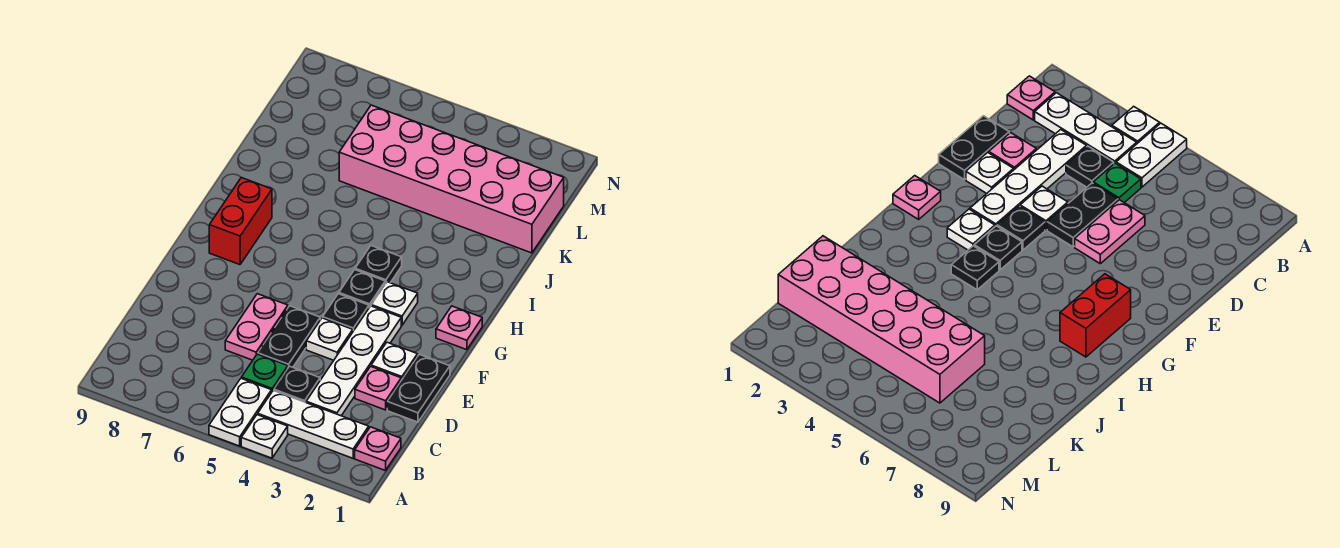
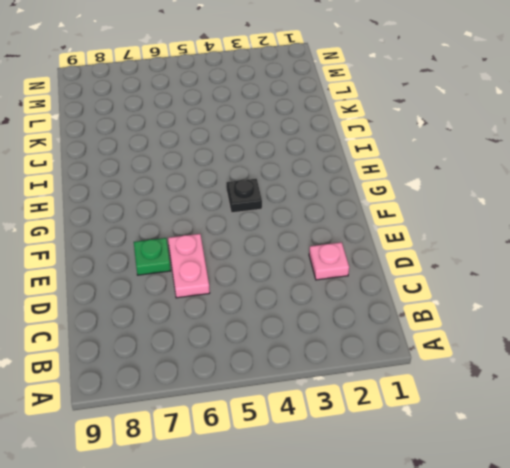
green 1x1 plate [134,238,171,275] -> green 1x1 plate moved to [241,354,288,391]
none -> white 1x1 plate [241,415,288,458]
none -> white 1x2 plate [209,378,272,446]
none -> pink 1x1 plate [355,427,401,471]

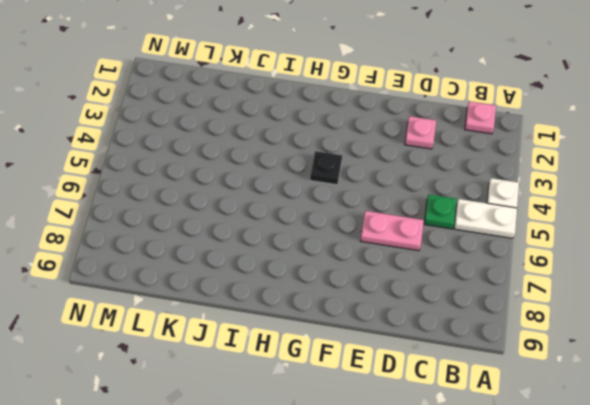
none -> white 1x3 plate [258,390,369,458]
none -> white 1x4 plate [306,306,401,416]
none -> black 1x1 plate [274,366,320,402]

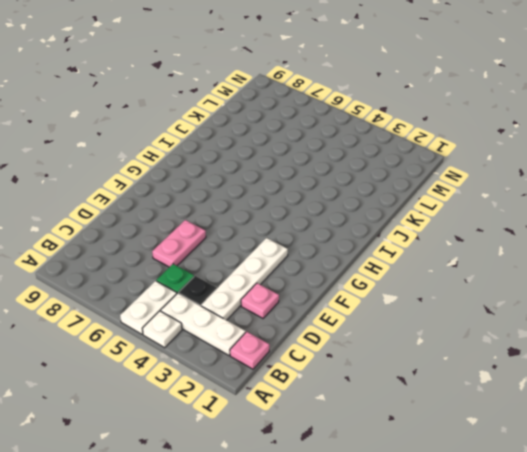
none -> black 1x2 plate [387,354,450,422]
none -> black 1x2 plate [258,306,320,367]
none -> white 1x1 plate [371,342,418,380]

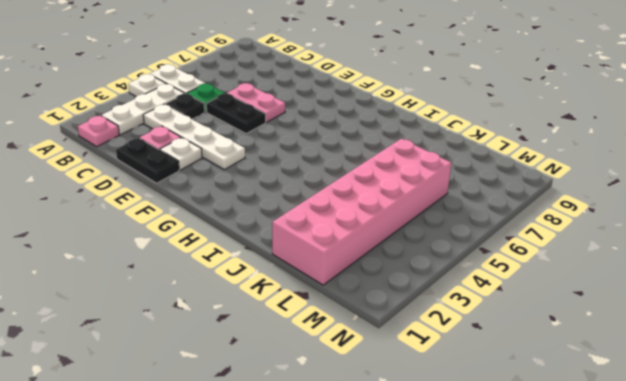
none -> white 1x1 plate [306,318,353,360]
none -> black 1x1 plate [323,294,369,331]
none -> pink 1x1 plate [436,306,482,350]

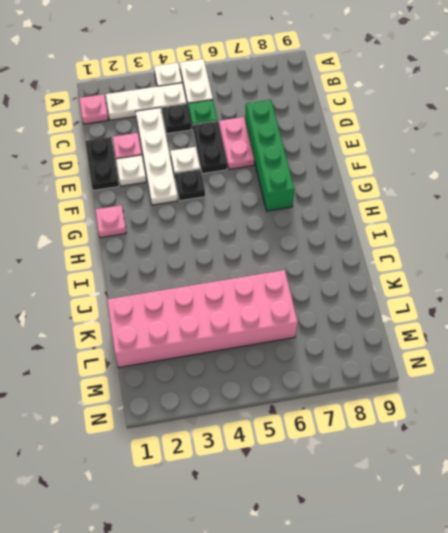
green 1x4 brick [245,100,295,211] -> none
none -> white 1x1 plate [371,282,418,325]
none -> black 1x1 plate [339,270,385,307]
none -> red 1x2 brick [209,178,272,265]

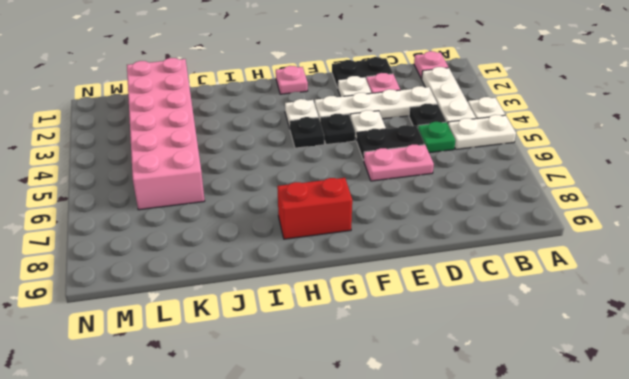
none -> black 1x1 plate [355,246,402,283]

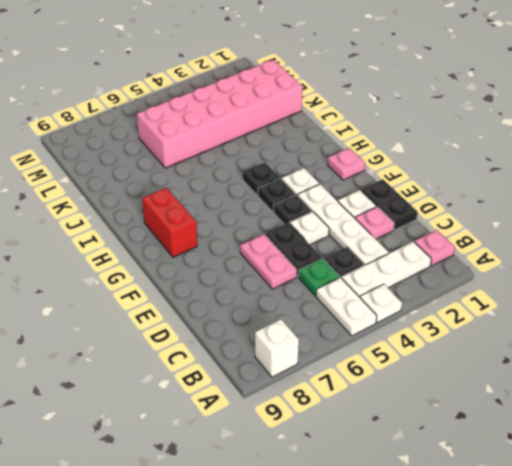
white 1x1 brick [255,319,299,377] -> none

